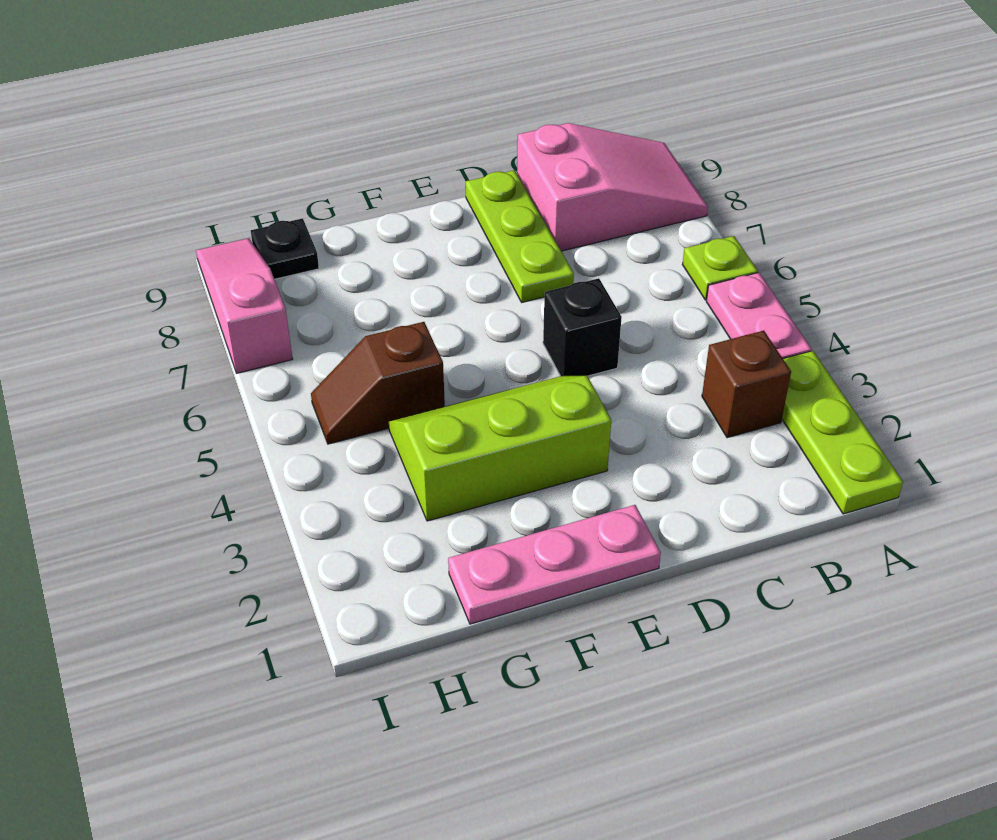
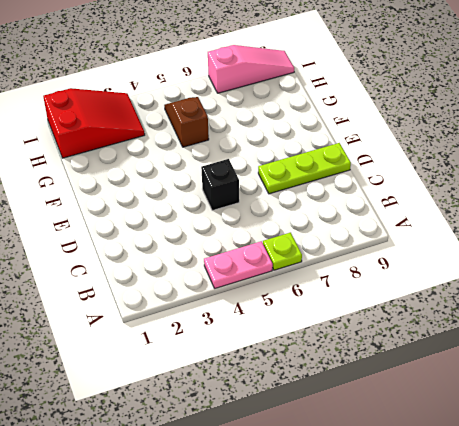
red 2x3 slope [43,88,145,158] -> none
none -> lime 1x3 plate [782,351,903,514]
none -> pink 2x3 slope [517,123,708,251]
none -> brown 1x1 brick [702,331,791,438]

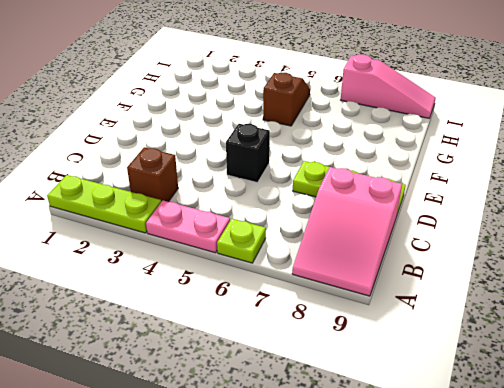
none -> pink 1x3 plate [448,505,661,624]
none -> lime 2x3 slope [389,376,611,521]
none -> black 1x1 plate [251,218,319,279]

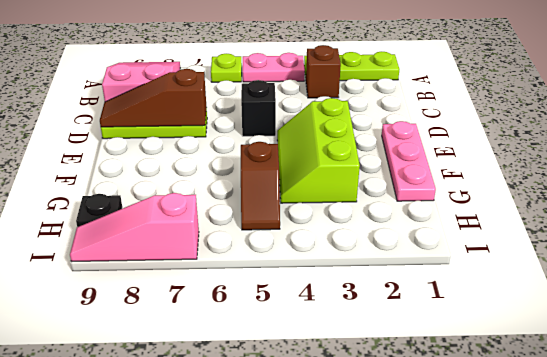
brown 1x3 slope [100,69,207,127] -> none

